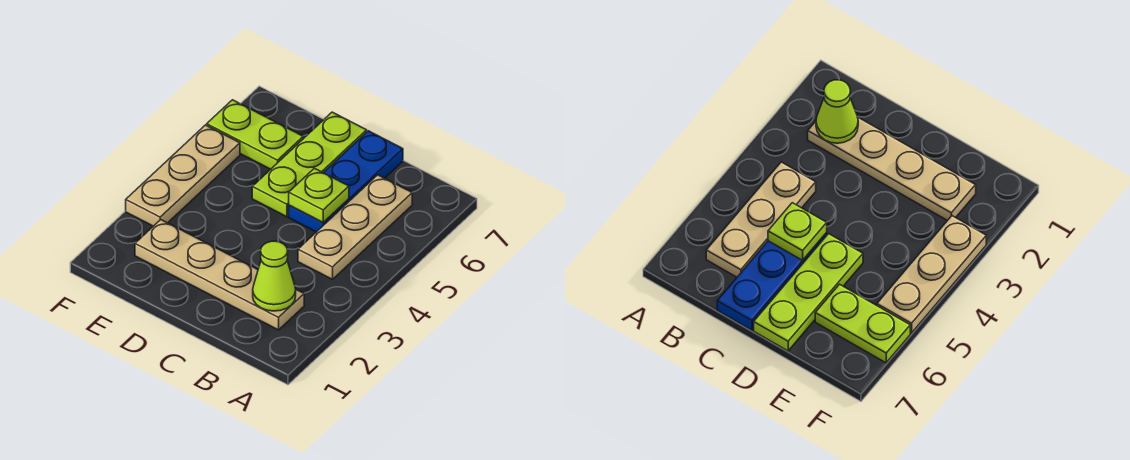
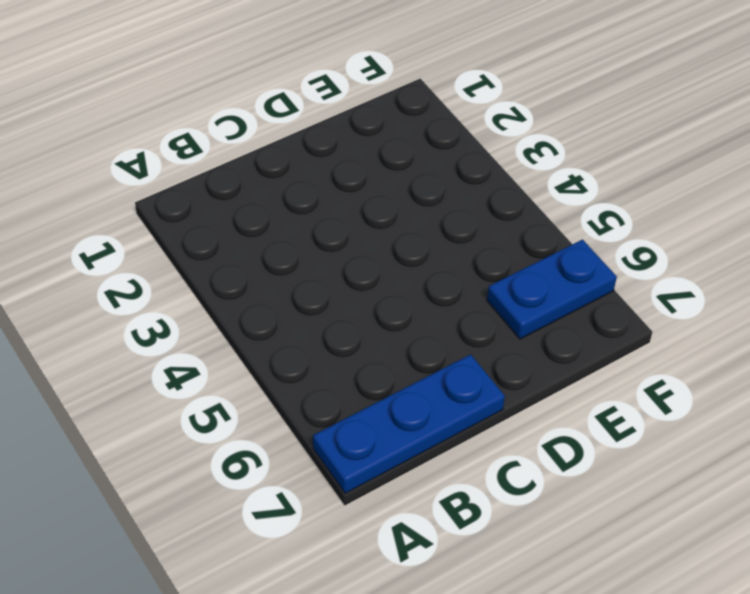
blue 1x3 plate [313,354,505,493] -> blue 1x3 plate turned to [289,131,403,232]
blue 1x2 plate [487,240,617,339] -> lime 1x2 plate [207,100,303,169]
none -> tan 1x4 plate [135,220,304,330]
none -> tan 1x3 plate [298,175,412,279]

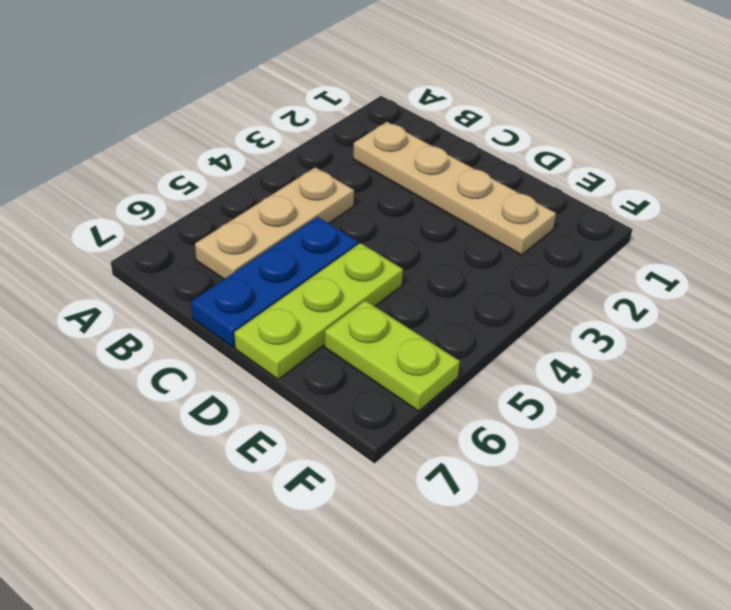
none -> tan 1x3 plate [126,125,240,226]
none -> lime 1x1 cone [253,241,296,311]

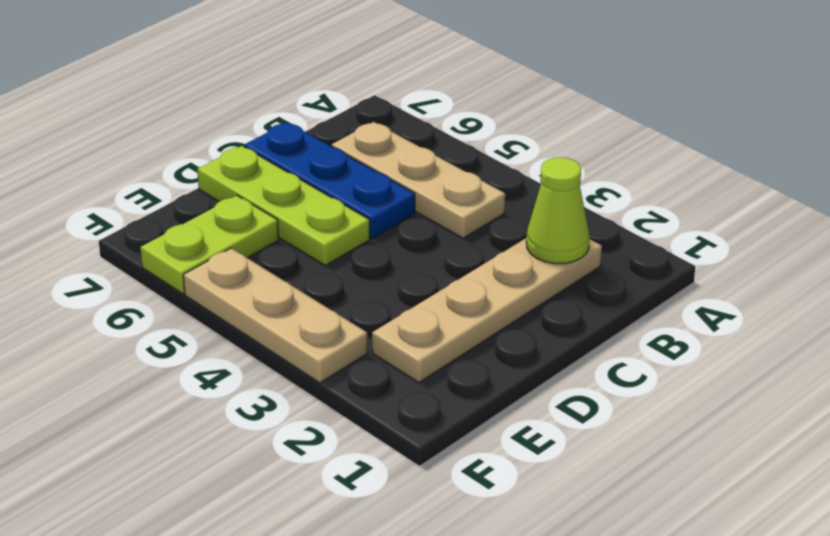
none -> lime 1x1 plate [289,168,349,222]

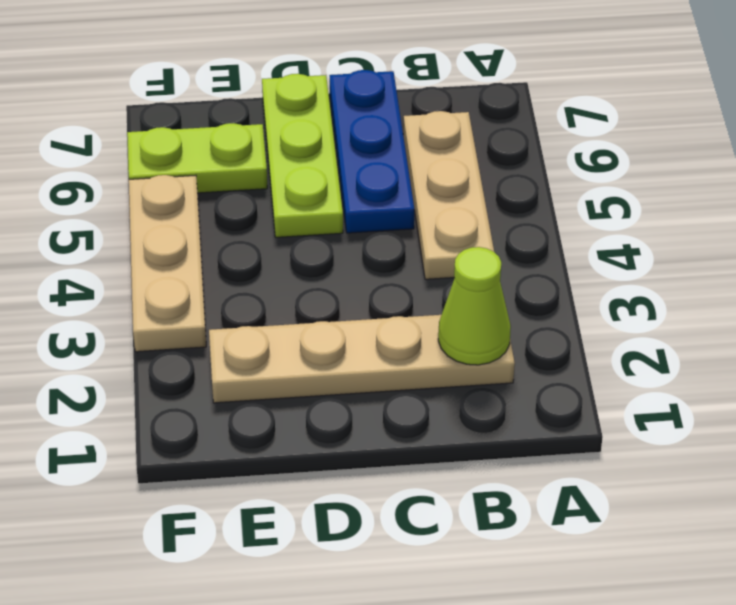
none -> lime 1x1 plate [289,168,349,222]

